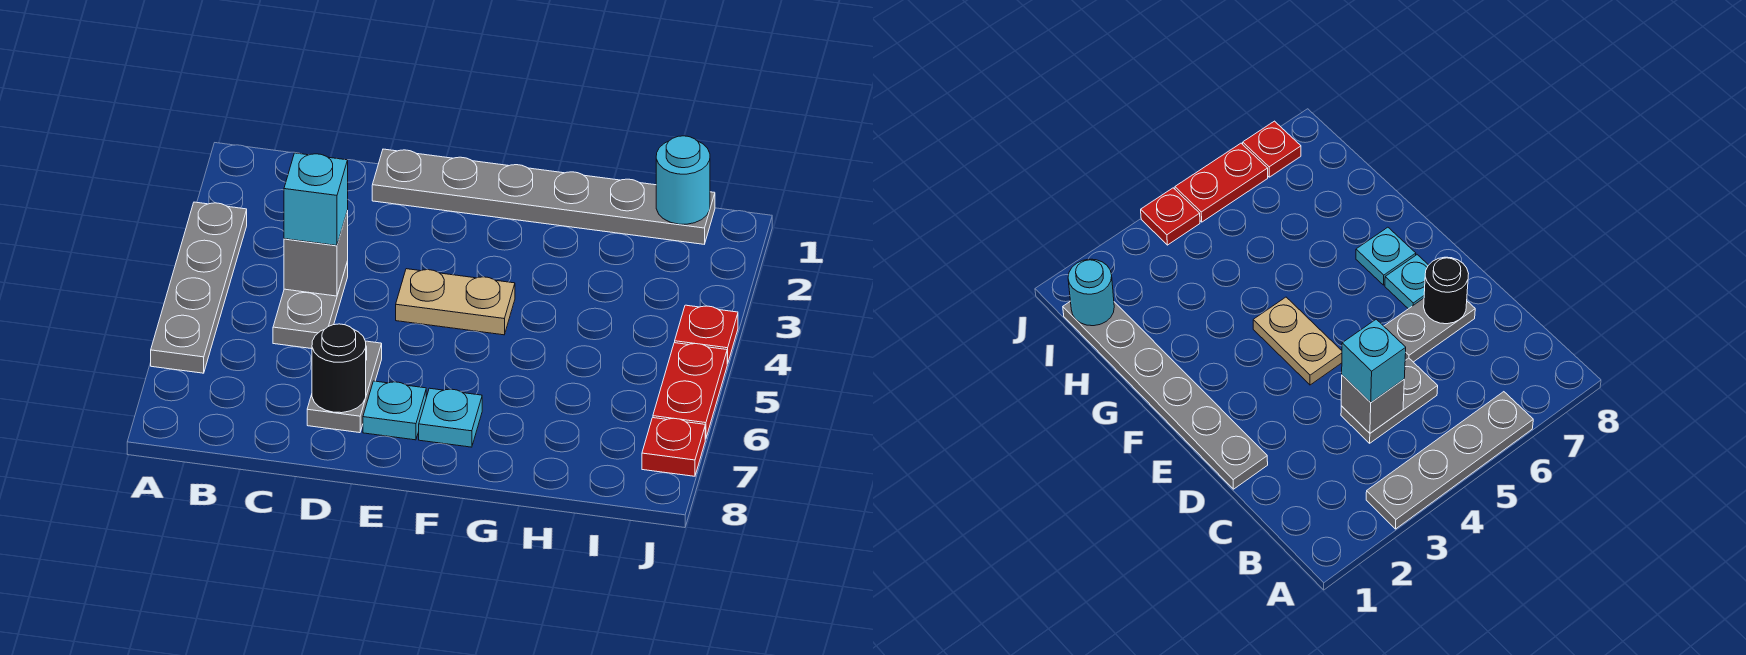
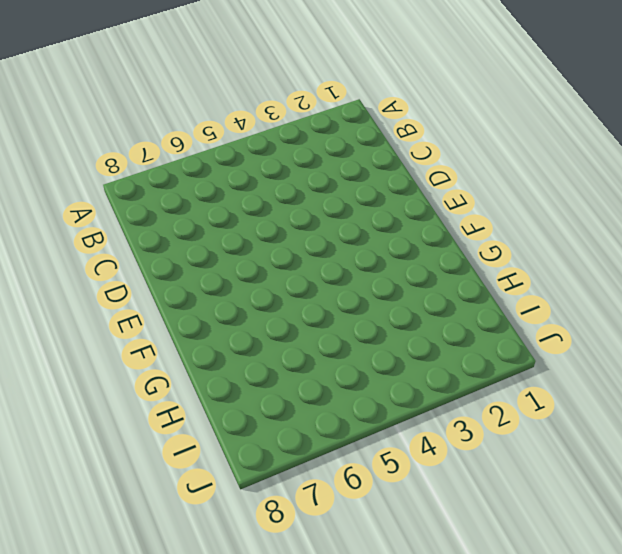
none -> grey 1x4 plate [151,202,247,373]
none -> grey 1x2 plate [273,261,348,349]
none -> grey 1x6 plate [372,149,715,244]

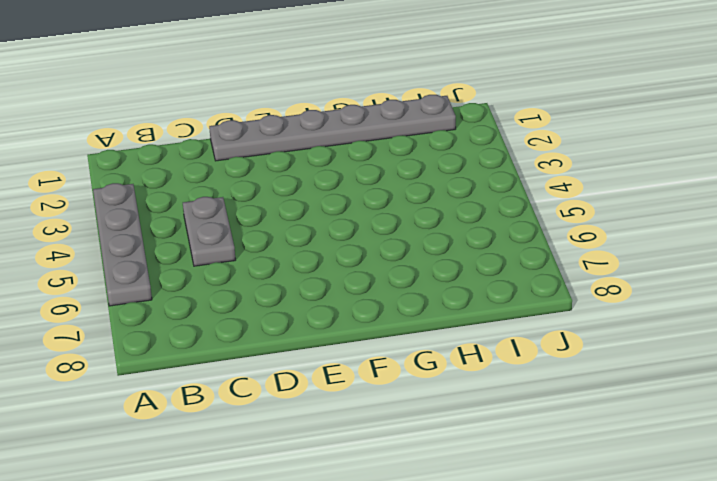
none -> grey 1x2 plate [307,341,382,433]
none -> tan 1x2 plate [396,269,515,335]
none -> cyan 1x1 plate [363,381,426,440]

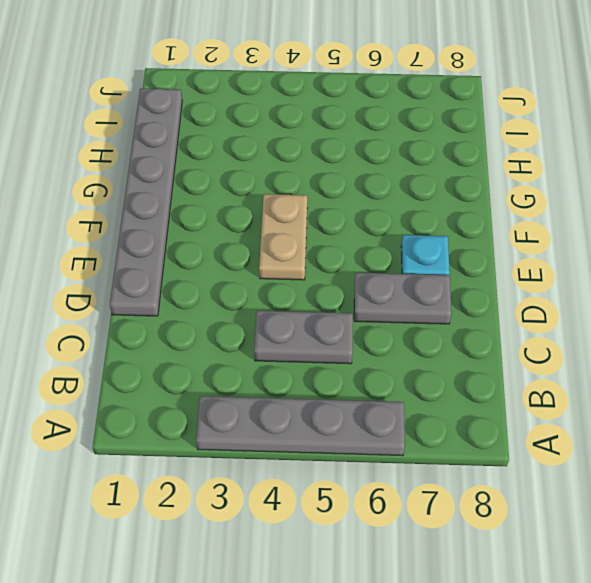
none -> cyan 1x1 plate [419,388,482,447]
none -> red 1x1 plate [675,305,738,364]
none -> red 1x2 plate [653,343,727,439]

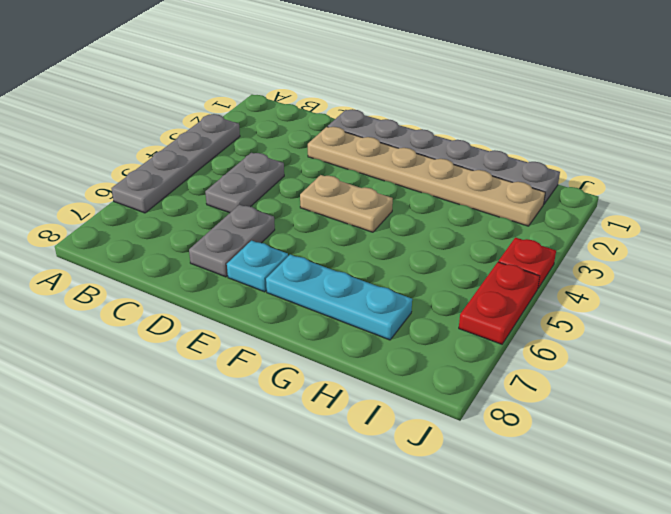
tan 1x6 plate [308,127,545,226] -> none
cyan 1x3 plate [266,255,412,340] -> cyan 1x1 plate [419,388,482,447]
none -> red 1x1 plate [642,418,705,476]
none -> grey 1x1 brick [284,211,348,296]
none -> black 1x1 round brick [312,324,366,413]

